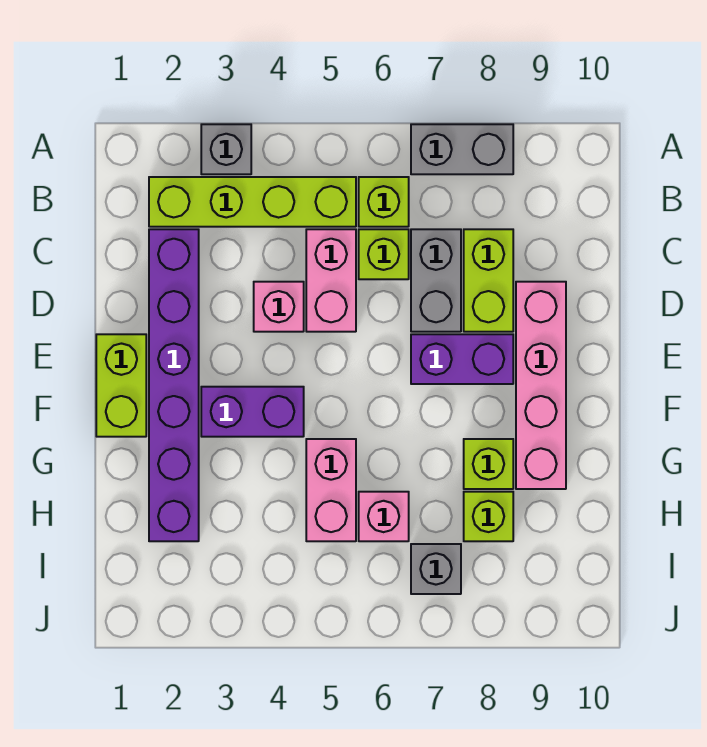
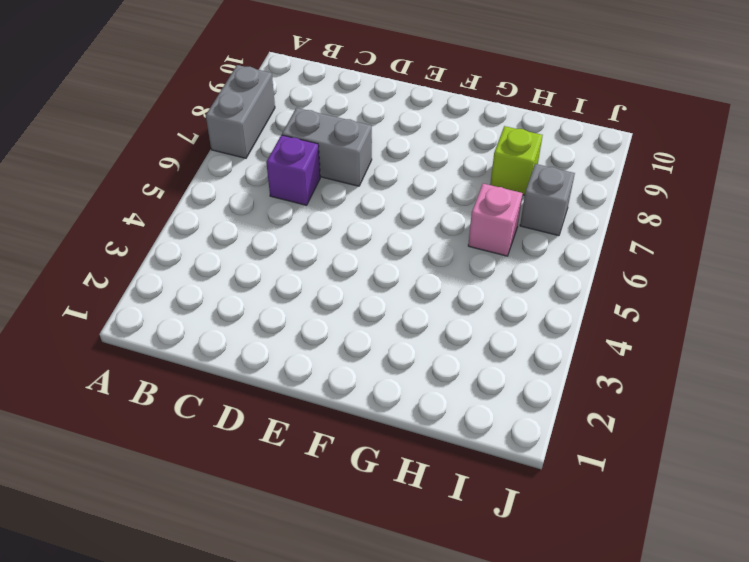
purple 1x1 brick [266,135,320,205] -> lime 1x1 brick [359,229,409,279]
none -> grey 1x1 brick [201,124,251,174]
none -> lime 1x4 brick [149,177,356,227]
none -> lime 1x1 brick [359,177,409,227]

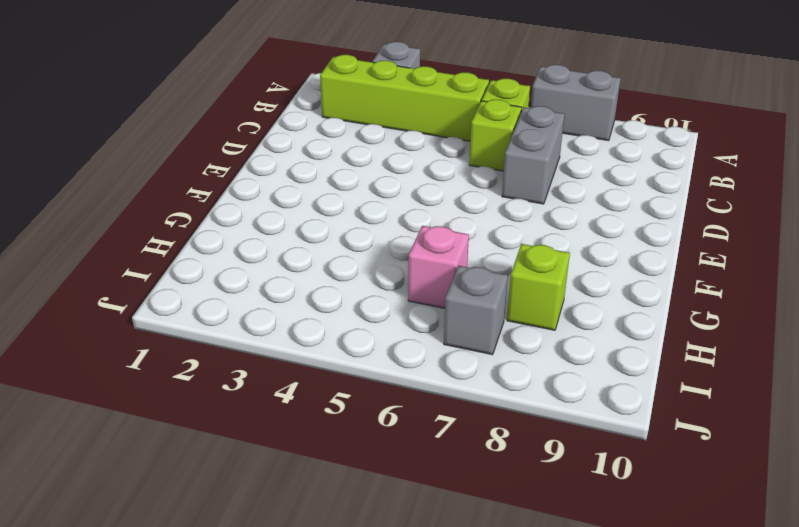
none -> purple 1x6 brick [149,229,199,541]
none -> pink 1x2 brick [306,229,356,332]
none -> lime 1x2 brick [464,229,513,332]

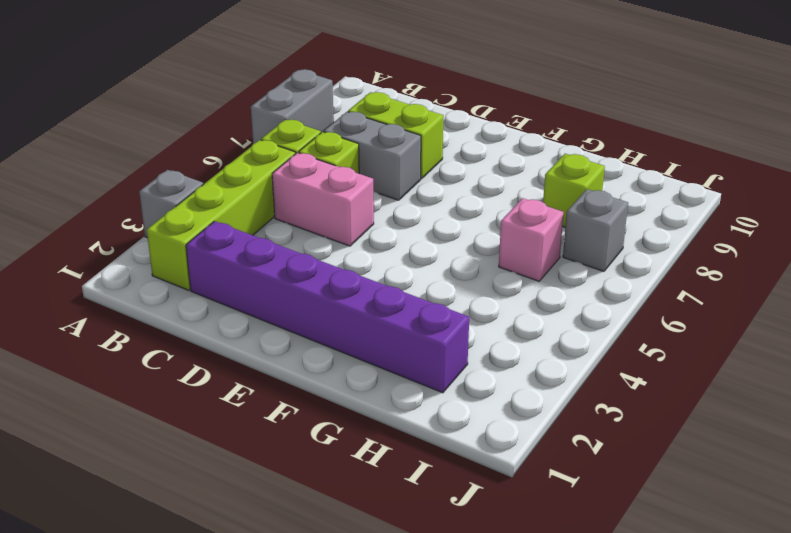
none -> pink 1x1 brick [254,282,304,332]
none -> pink 1x4 brick [516,282,566,489]
none -> lime 1x2 brick [96,334,146,437]

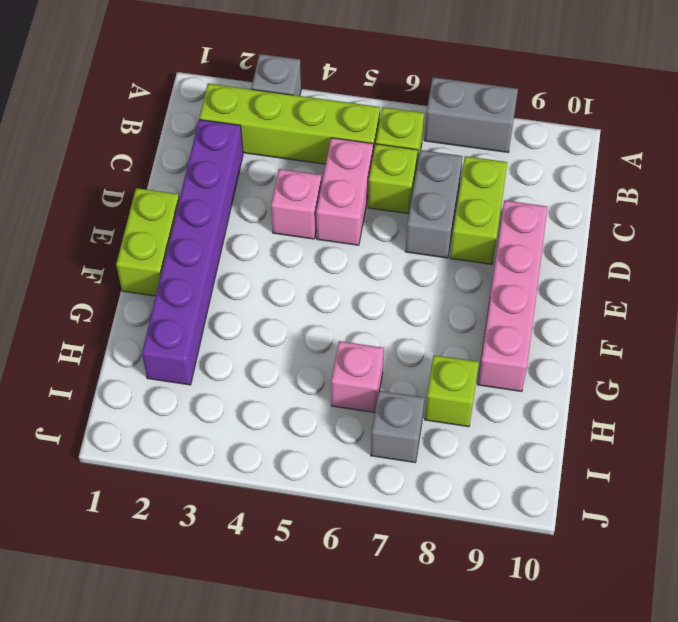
none -> purple 1x2 brick [411,334,513,384]
none -> purple 1x2 brick [201,387,304,437]
none -> pink 1x2 brick [306,439,356,541]

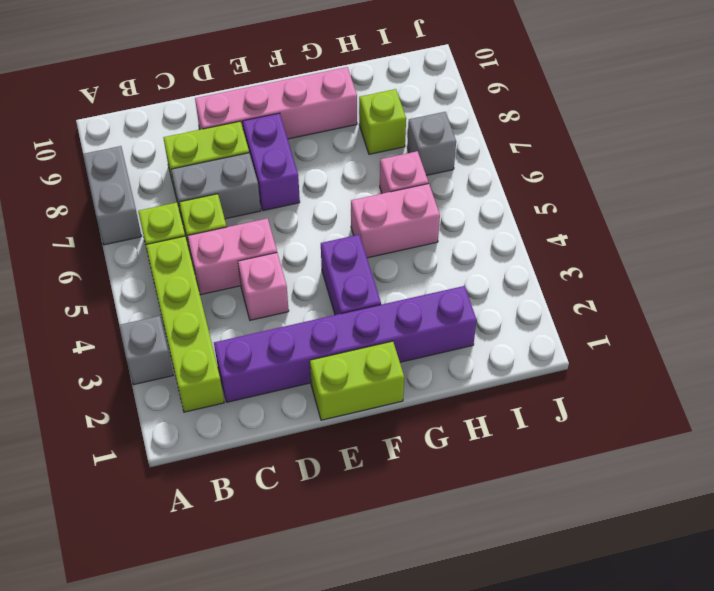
none -> lime 1x1 brick [464,439,513,489]

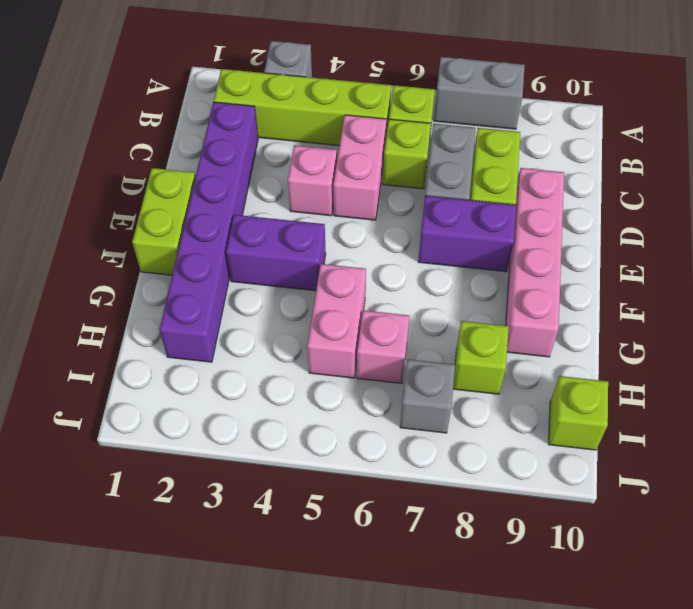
lime 1x1 brick [549,376,608,450] -> lime 1x1 brick moved to [464,439,513,489]

